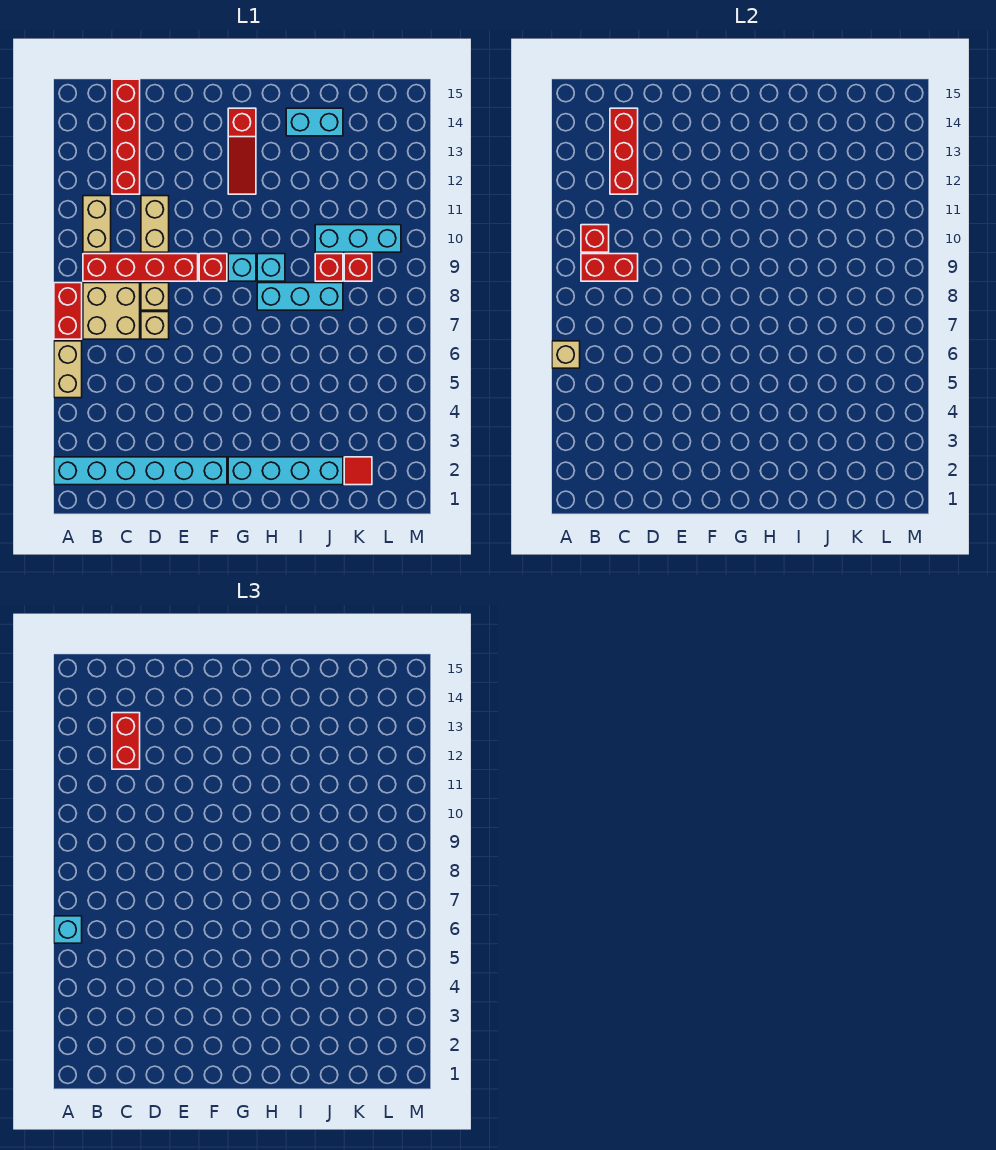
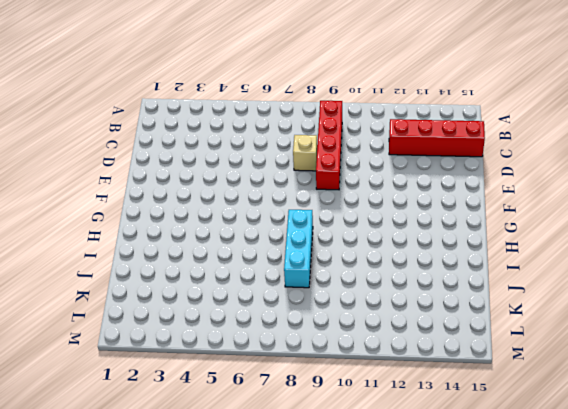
none -> cyan 1x6 brick [54,457,227,485]
none -> tan 1x2 brick [54,341,82,398]
none -> red 1x2 brick [54,283,82,339]

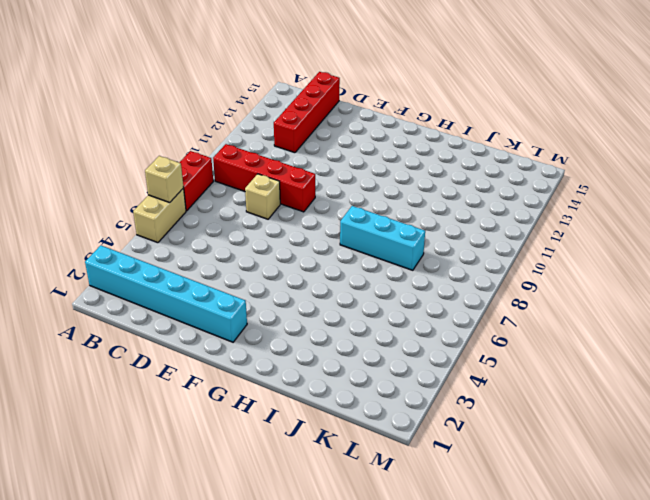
none -> tan 2x2 brick [83,283,140,339]
none -> tan 1x2 brick [83,196,111,252]
none -> tan 1x1 brick [141,312,169,339]

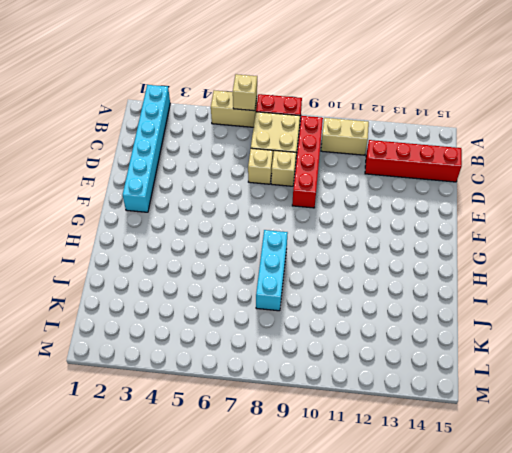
none -> tan 1x2 brick [141,196,169,252]
none -> red 1x1 brick [199,254,227,281]
none -> cyan 1x4 brick [228,457,343,485]

